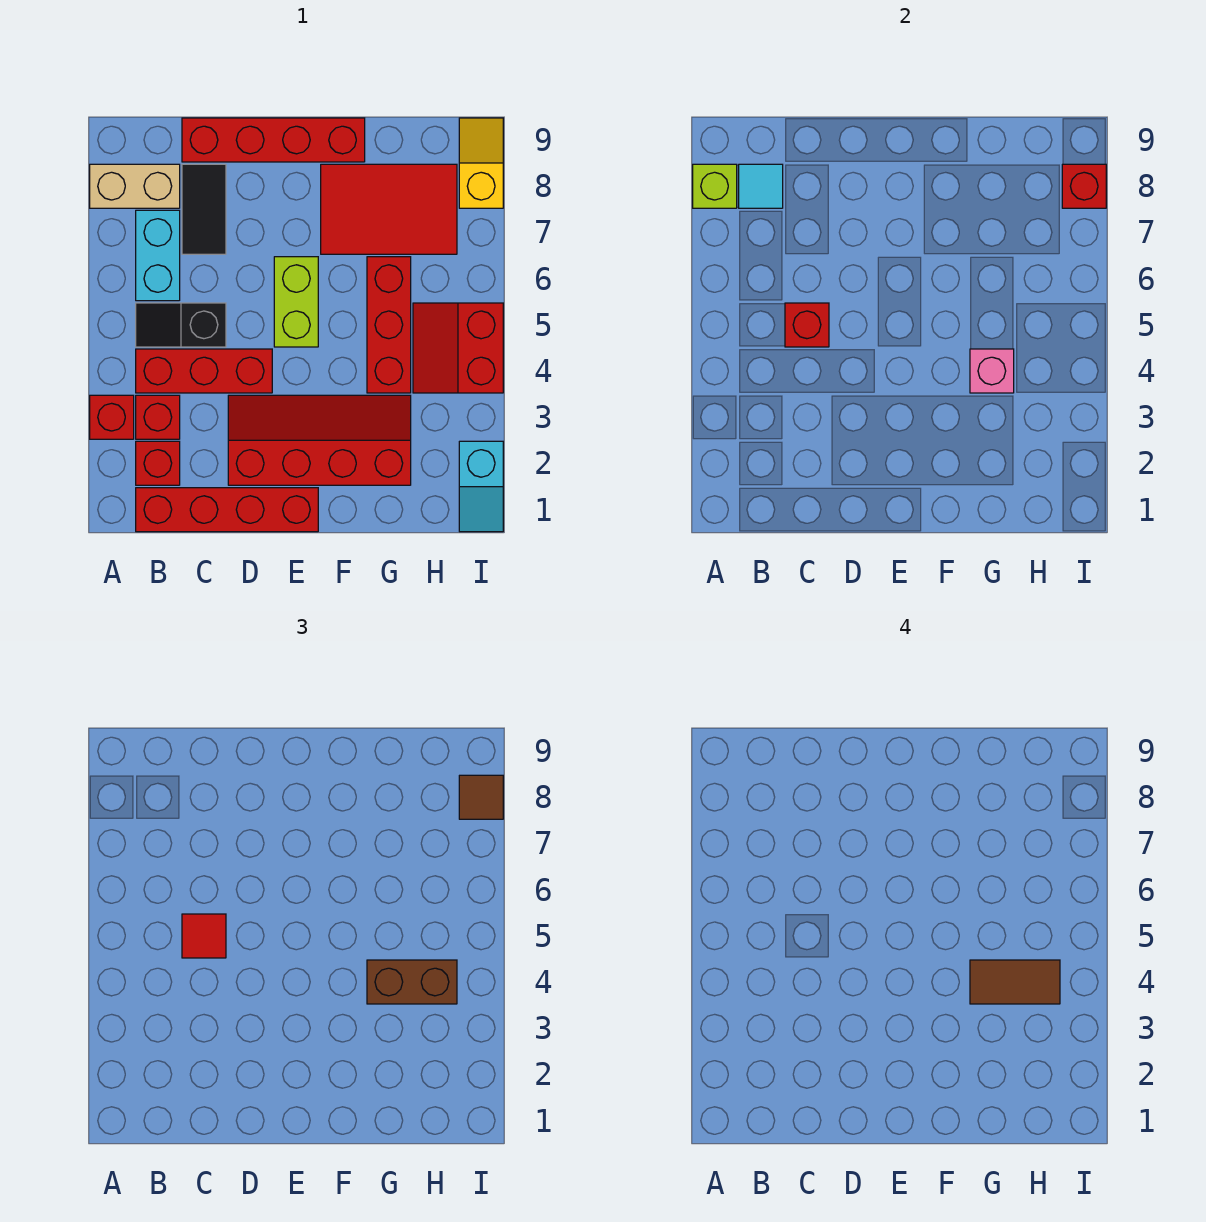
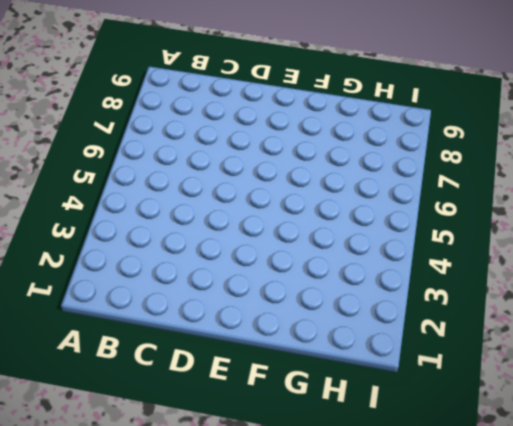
none -> red 1x1 brick [90,395,134,439]
none -> tan 1x2 brick [90,164,180,208]
none -> red 1x4 brick [136,488,318,532]

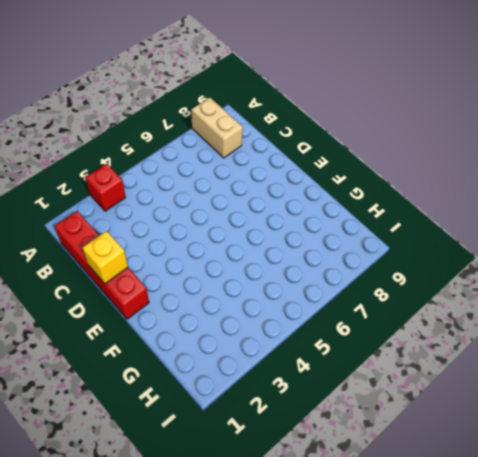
yellow 1x1 brick [82,231,128,284] -> none
none -> red 1x1 brick [136,441,180,485]
none -> red 1x1 brick [136,395,180,439]
none -> red 1x3 brick [136,349,272,393]

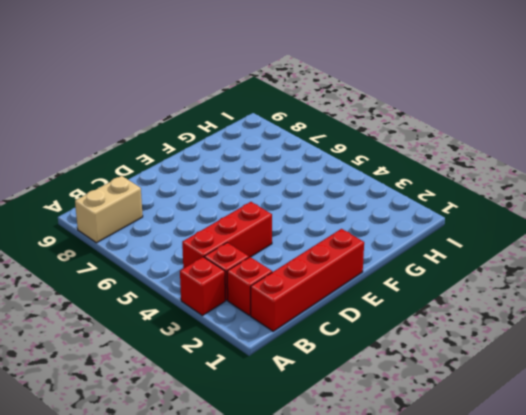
none -> black 1x2 slope [136,303,226,347]
none -> cyan 1x2 brick [136,210,180,301]
none -> black 1x2 tile [182,164,226,254]

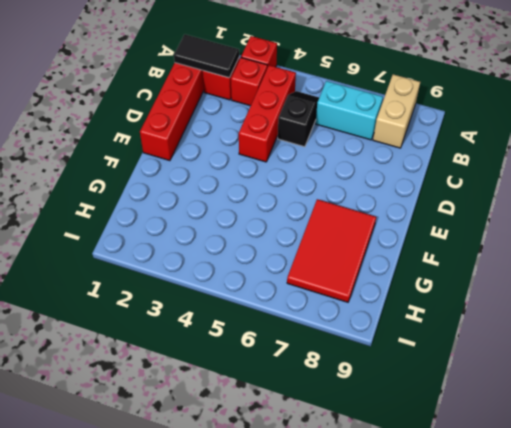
black 1x2 tile [174,34,239,78] -> black 1x2 tile moved to [182,164,226,254]
none -> red 1x4 brick [182,118,365,162]
none -> red 2x4 slope [228,395,411,485]
none -> lime 1x2 brick [274,257,318,347]

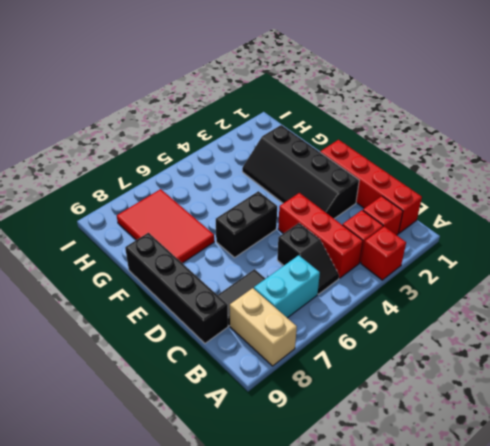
black 1x4 brick [125,233,228,343] -> red 1x4 brick [182,118,365,162]
black 2x4 slope [242,125,359,219] -> red 2x4 slope [228,395,411,485]
black 1x2 brick [216,191,277,257] -> lime 1x2 brick [274,257,318,347]
none -> red 1x3 brick [367,257,411,393]
none -> red 2x2 slope [413,303,503,393]
none -> cyan 1x2 slope [459,441,503,532]

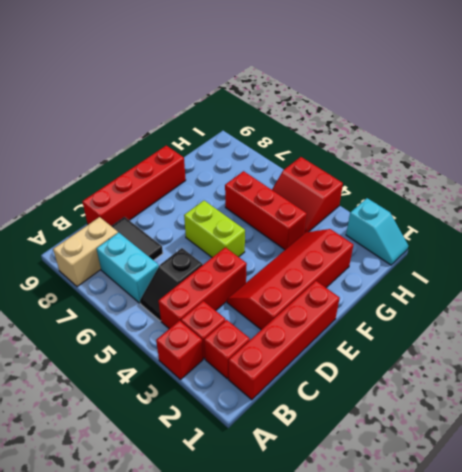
none -> red 2x3 tile [321,164,457,254]
none -> yellow 1x2 slope [459,118,503,208]
none -> lime 1x1 brick [693,164,737,208]

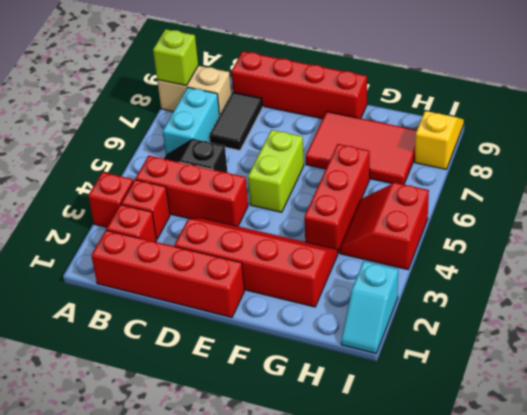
none -> cyan 1x1 tile [739,164,783,208]
none -> red 1x1 brick [785,303,829,347]
none -> pink 1x1 brick [970,349,1014,393]

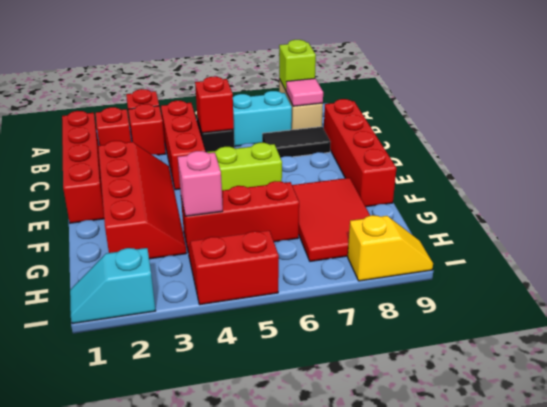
pink 1x1 tile [286,78,323,106] -> cyan 1x1 tile [739,164,783,208]
none -> red 1x1 brick [1062,164,1106,208]
none -> red 1x1 tile [182,914,226,958]
none -> brown 1x2 brick [367,960,457,1004]

